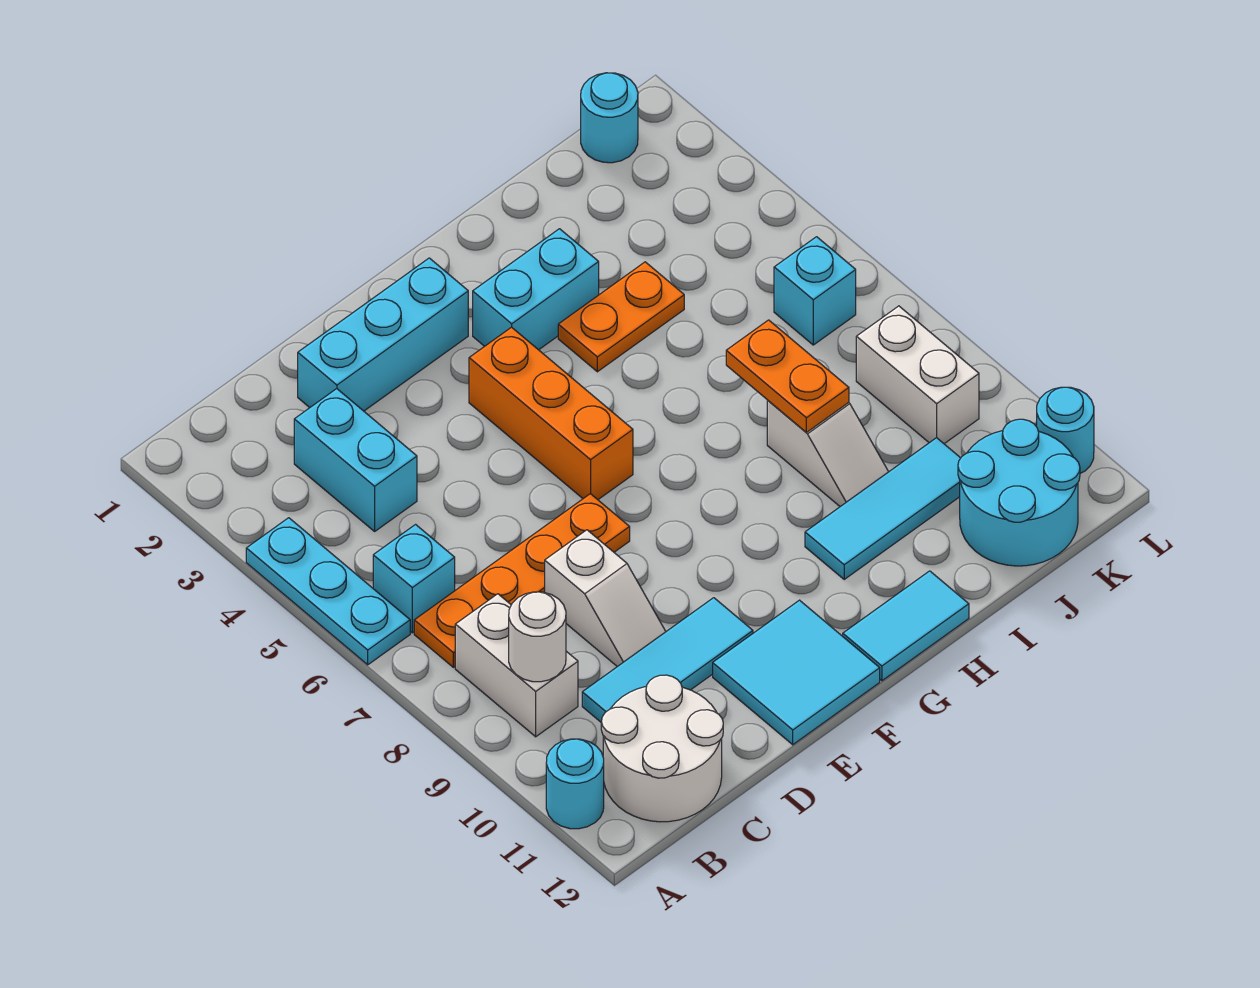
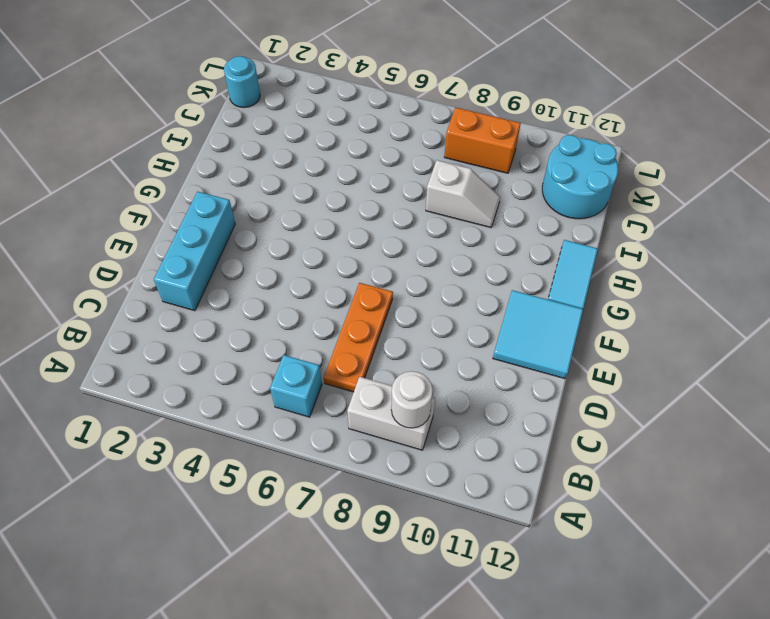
orange 1x3 plate [324,283,393,392] -> orange 1x4 plate [414,494,630,667]
orange 1x2 brick [444,107,521,173] -> white 1x2 brick [856,306,979,444]
none -> cyan 1x3 plate [246,518,410,665]
none -> cyan 1x1 round brick [546,739,604,829]
none -> white 2x2 round brick [601,675,723,822]

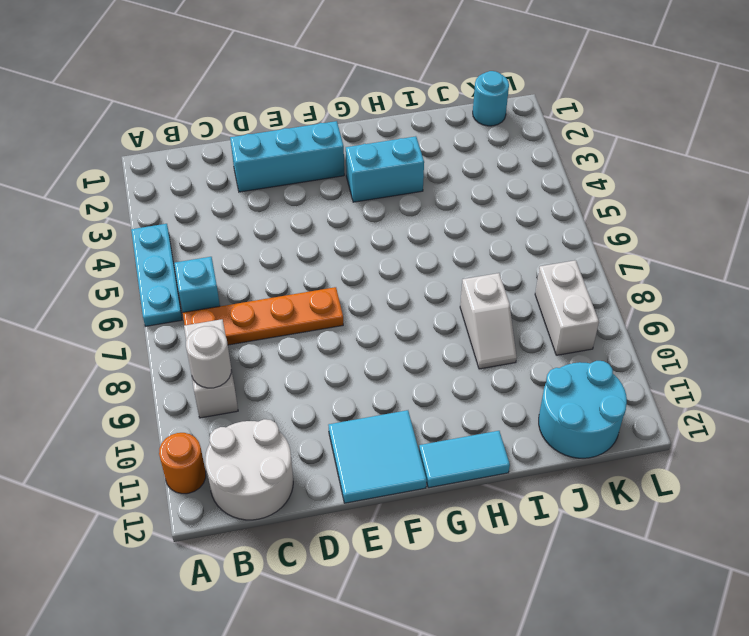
orange 1x1 round brick [159,433,206,494] -> cyan 1x1 round brick [546,739,604,829]
none -> cyan 1x2 brick [294,389,417,531]
none -> cyan 1x3 tile [582,598,753,722]
none -> white 1x2 slope [545,530,666,667]

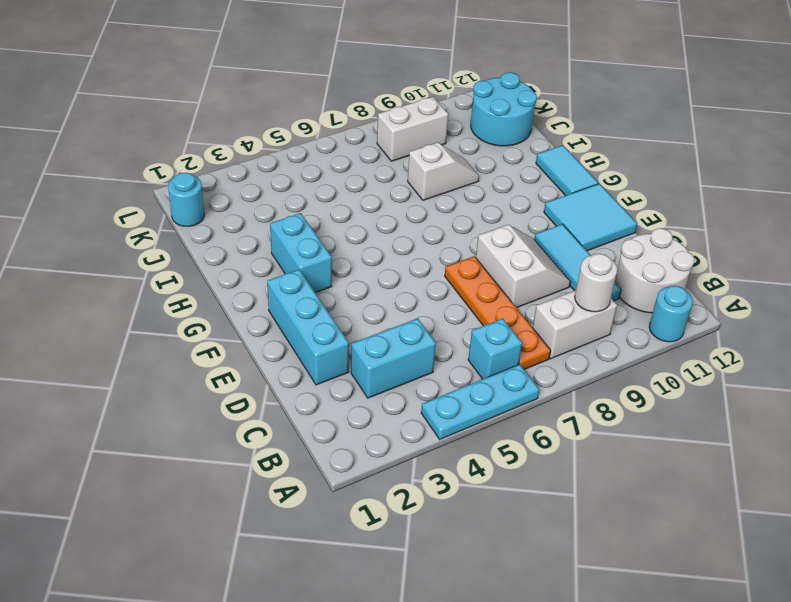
white 2x2 slope [476,225,570,308] -> white 1x2 slope [545,530,666,667]
none -> orange 1x3 brick [469,327,633,500]
none -> orange 1x2 plate [558,262,684,372]
none -> cyan 1x3 tile [805,438,960,579]

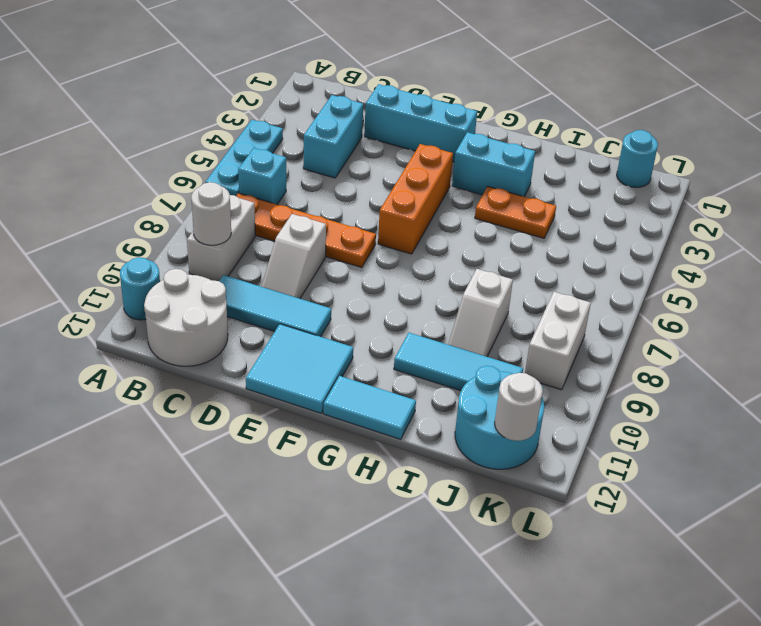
white 1x1 round brick [495,373,543,441] -> none
none -> cyan 1x1 brick [774,237,856,345]
none -> cyan 1x1 round brick [1037,387,1094,473]
none -> orange 1x2 plate [726,320,849,432]

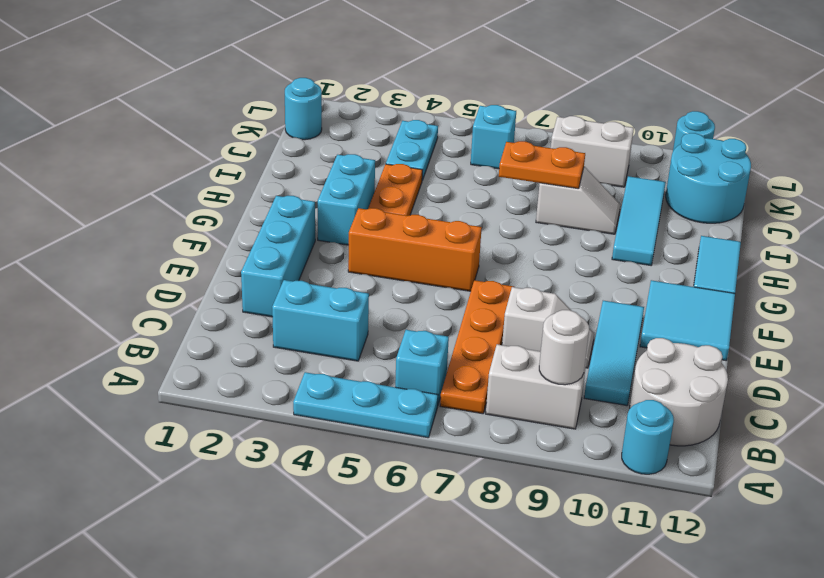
cyan 1x2 plate [386,120,438,180] -> none

